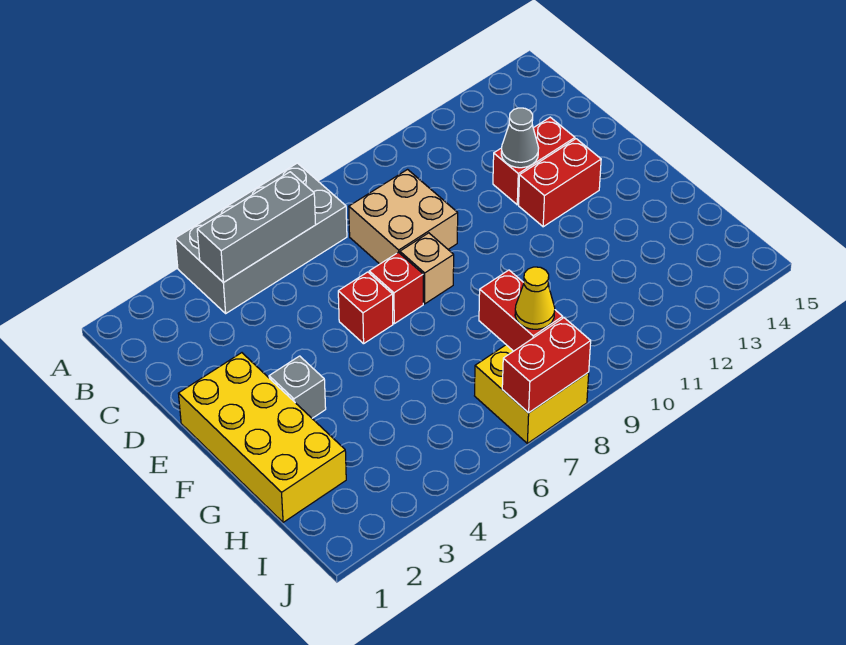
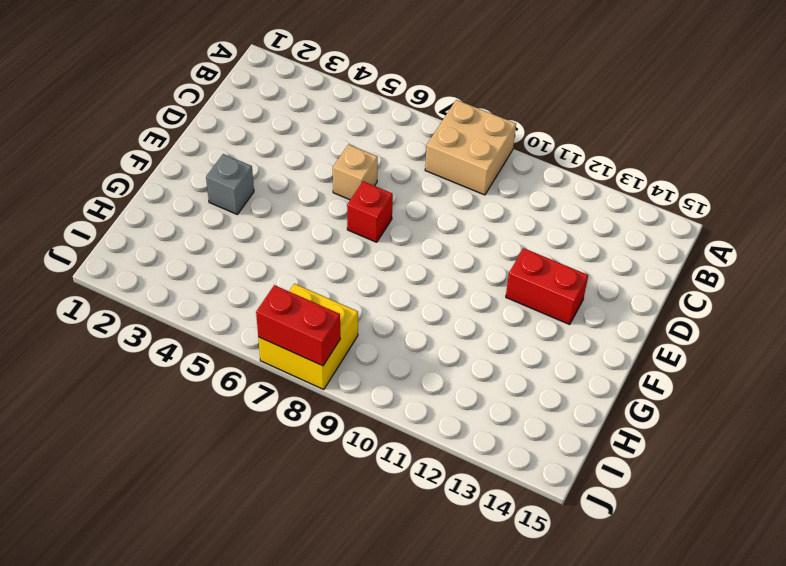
tan 2x2 brick [425,100,516,195] -> tan 2x2 brick moved to [349,170,458,264]
tan 1x1 brick [333,144,378,200] -> tan 1x1 brick moved to [400,233,454,304]
none -> grey 2x4 brick [175,163,347,313]
none -> red 1x2 brick [493,117,575,205]
none -> yellow 2x4 brick [178,353,346,522]

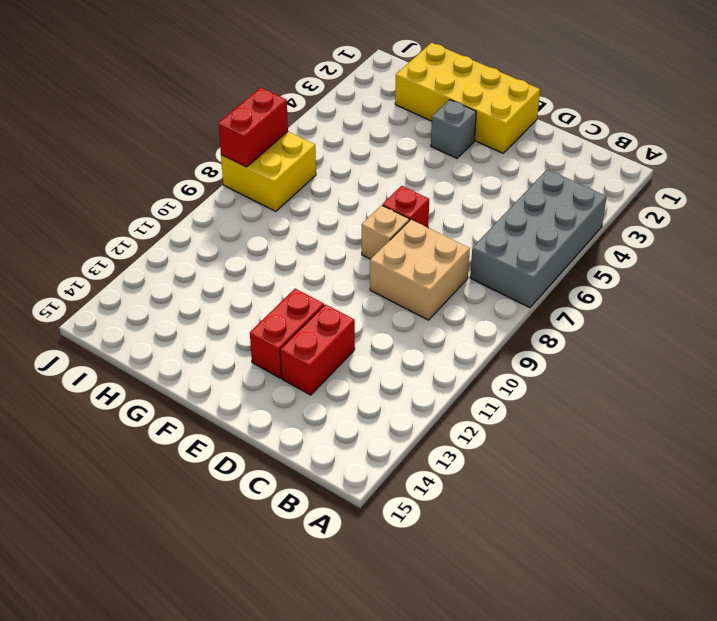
none -> red 1x1 brick [338,272,393,344]
none -> grey 1x3 brick [197,172,316,283]
none -> grey 1x1 cone [501,108,539,168]

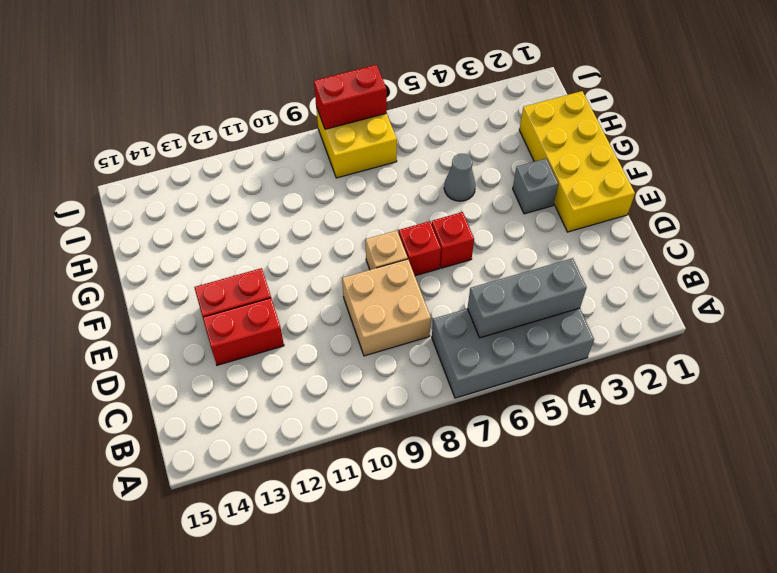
grey 1x1 cone [444,154,476,201] -> grey 1x1 cone moved to [501,108,539,168]
none -> red 1x2 brick [479,270,563,351]
none -> yellow 1x1 cone [515,267,555,329]

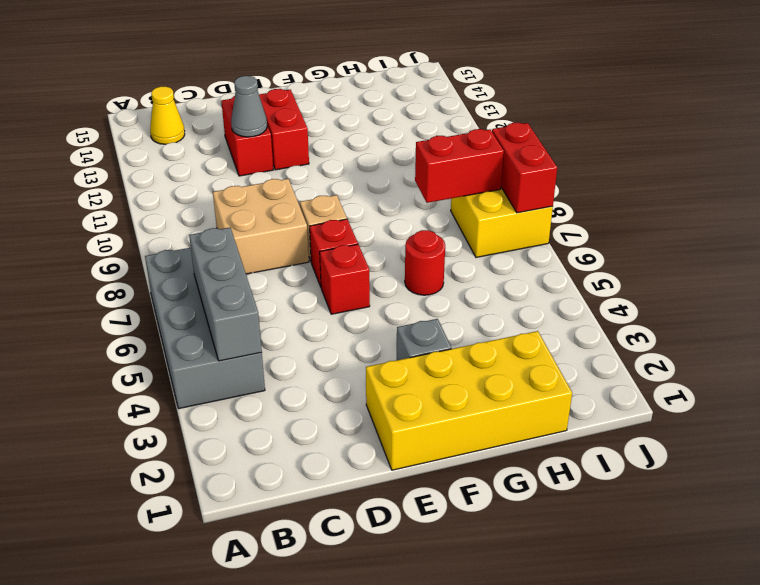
yellow 1x1 cone [150,87,185,144] -> yellow 1x1 cone moved to [515,267,555,329]
red 1x1 round brick [405,230,445,295] -> none

